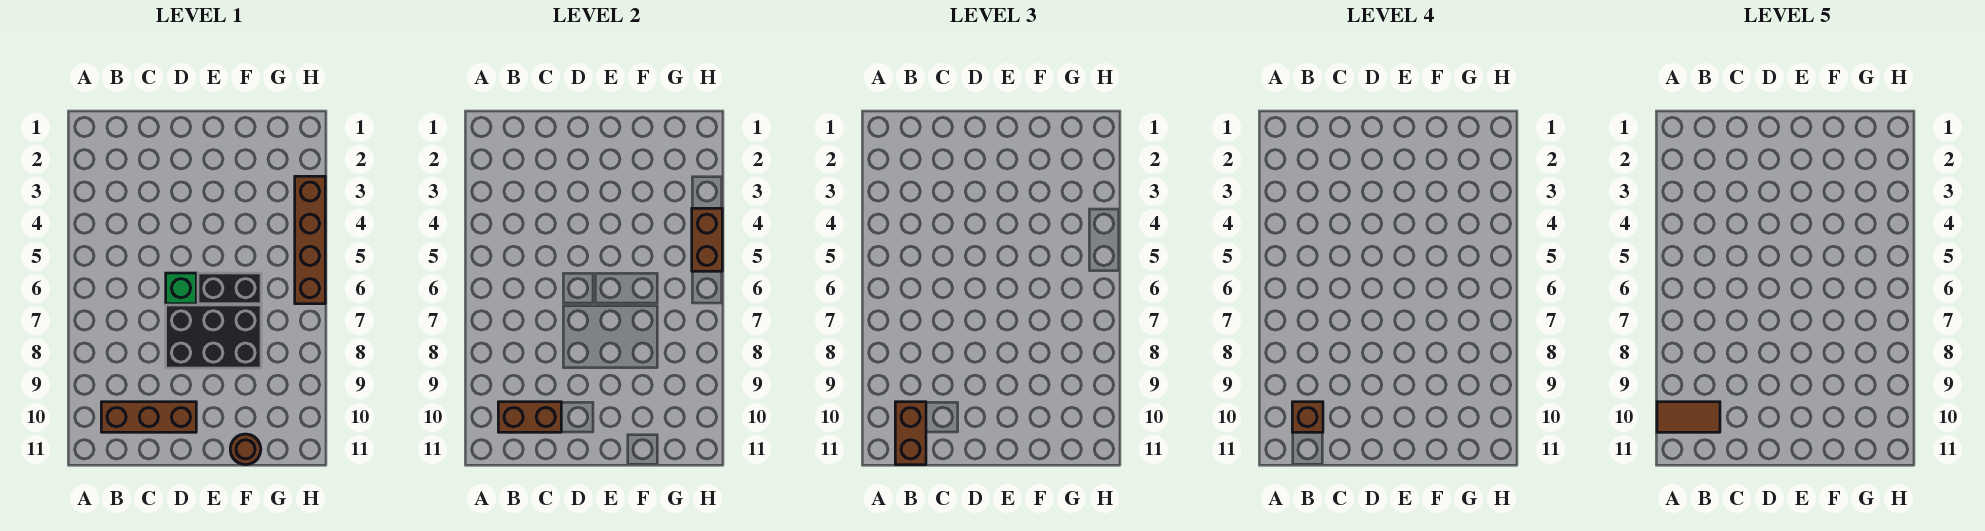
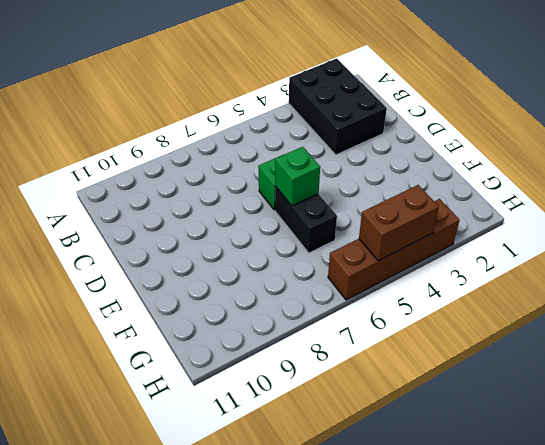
black 2x3 brick [289,58,387,155] -> black 2x3 brick moved to [166,305,261,368]
green 1x1 brick [275,147,320,206] -> none
none -> brown 1x3 brick [101,402,196,432]
none -> brown 1x1 round brick [230,434,261,465]

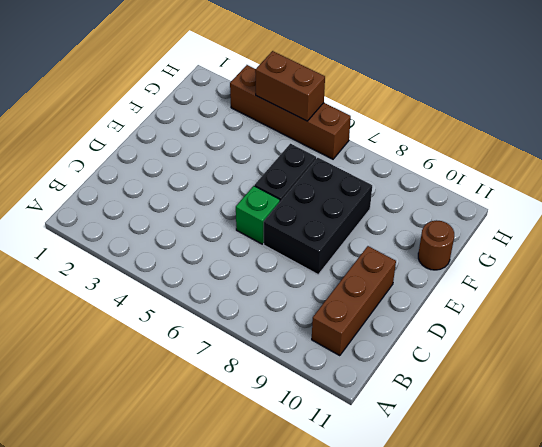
none -> brown 1x2 brick [498,402,561,432]
none -> brown 1x2 brick [895,402,926,465]

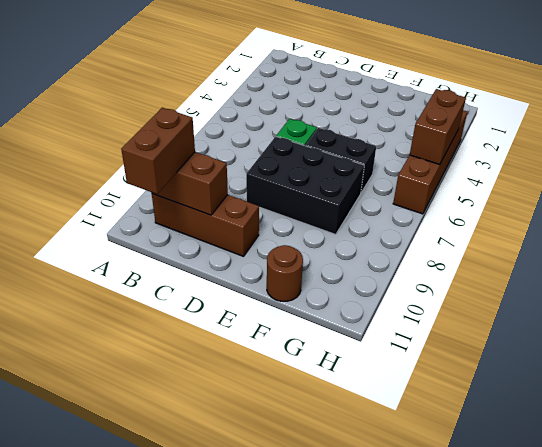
none -> brown 1x1 brick [1292,402,1323,432]
none -> brown 1x2 tile [1657,402,1720,432]

